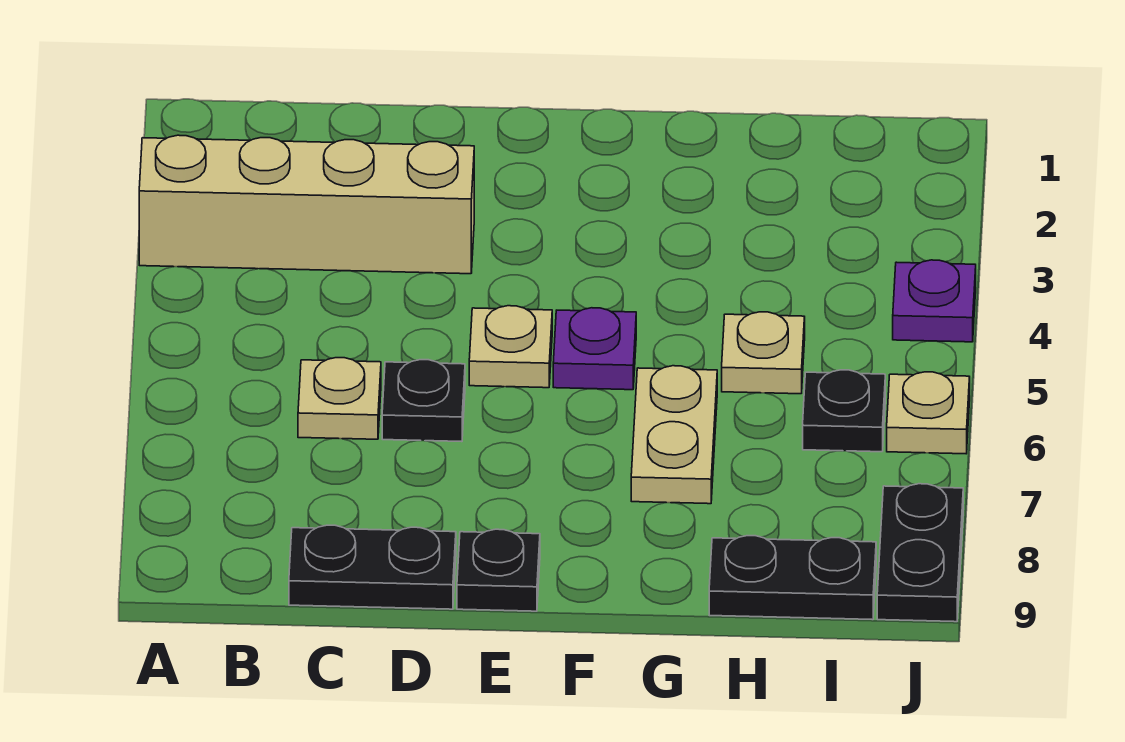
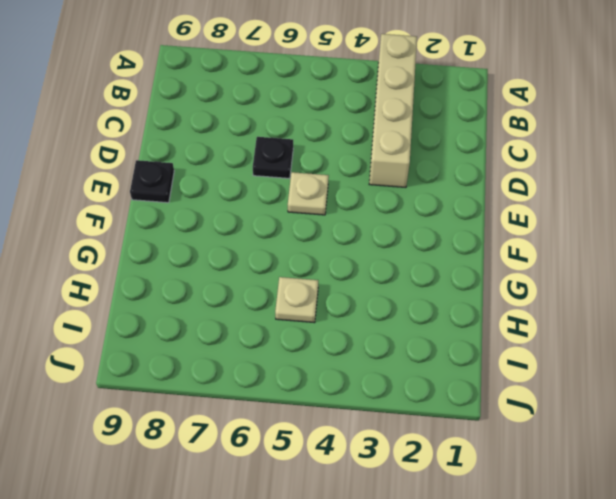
none -> tan 1x1 plate [298,358,381,439]
none -> black 1x2 plate [289,525,456,609]
none -> purple 1x1 plate [553,308,636,390]

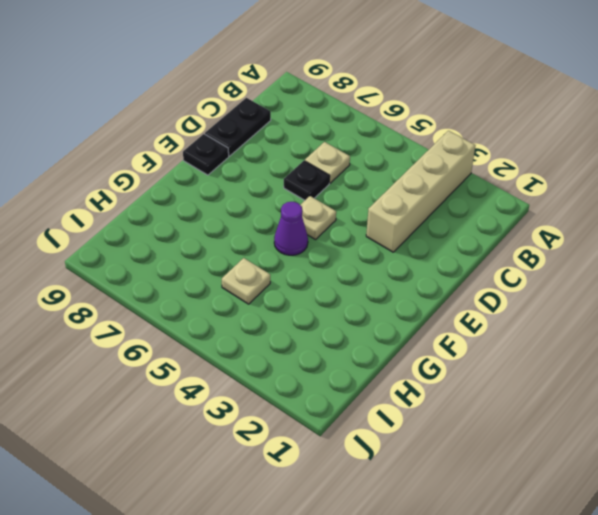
purple 1x1 cone [274,202,308,255] -> purple 1x1 plate [553,308,636,390]
none -> tan 1x2 plate [631,366,717,504]
none -> black 1x2 plate [709,536,876,620]
none -> black 1x1 plate [803,370,885,452]

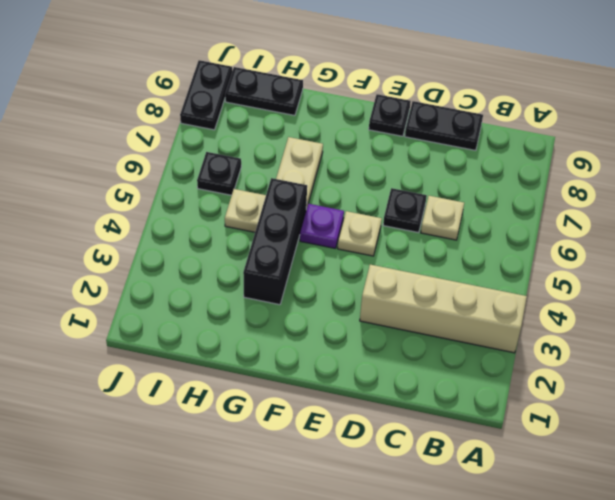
black 1x3 brick [243,178,307,305] -> none
none -> purple 1x1 plate [893,260,976,342]
none -> tan 1x1 plate [887,372,970,454]

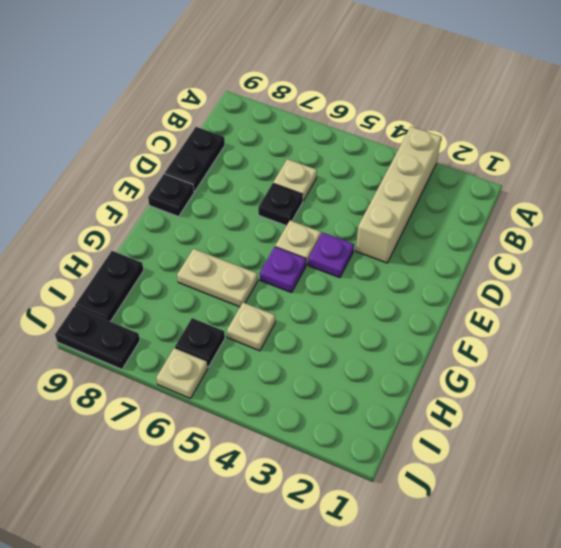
purple 1x1 plate [308,233,354,278] -> purple 1x1 plate moved to [893,260,976,342]

